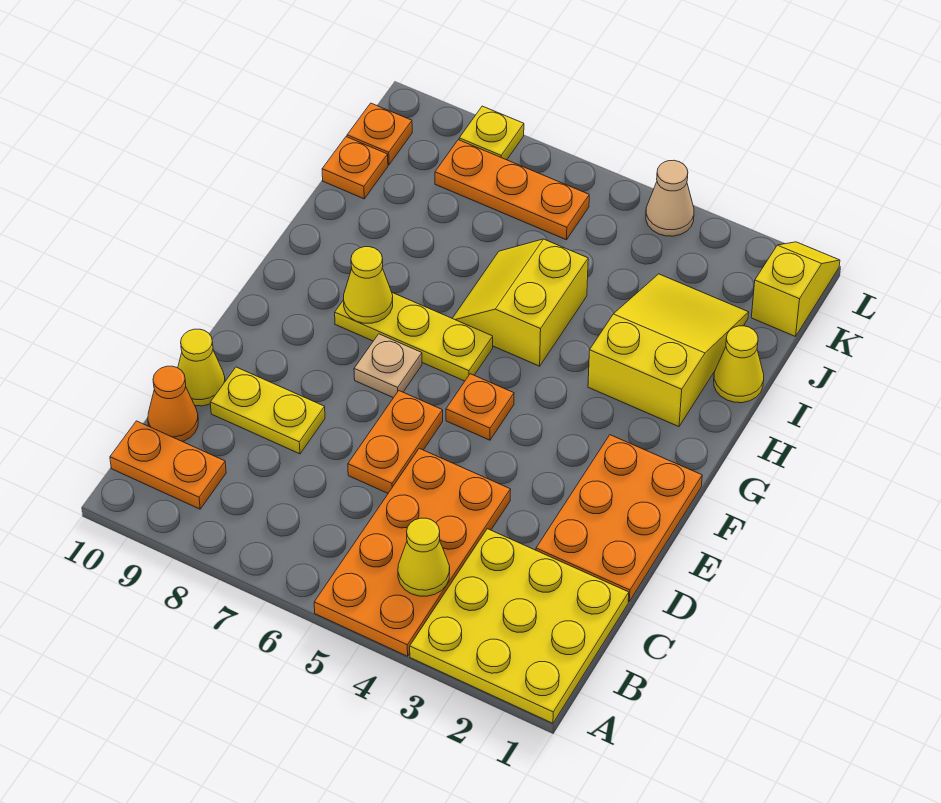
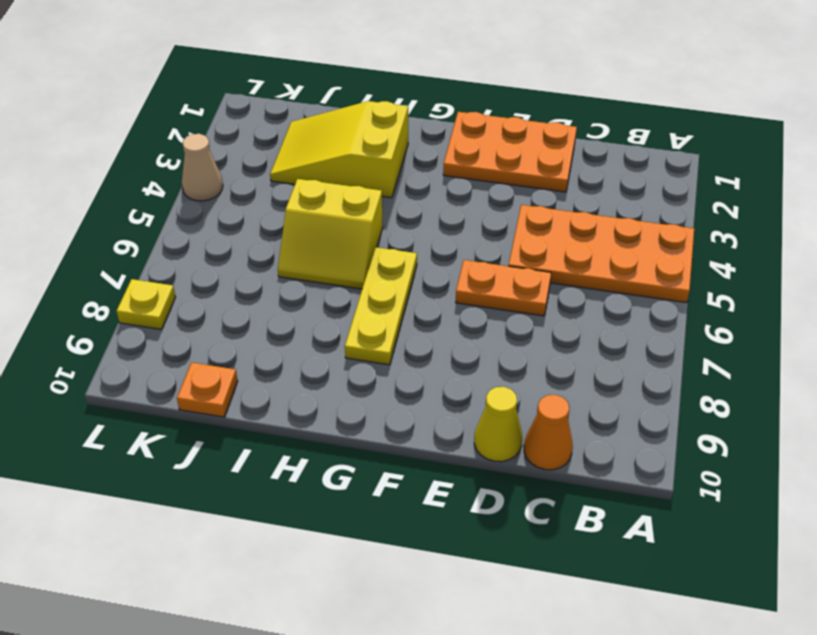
none -> yellow 3x3 plate [410,529,629,723]
none -> orange 1x2 plate [110,421,226,509]
none -> yellow 1x2 plate [210,367,325,454]

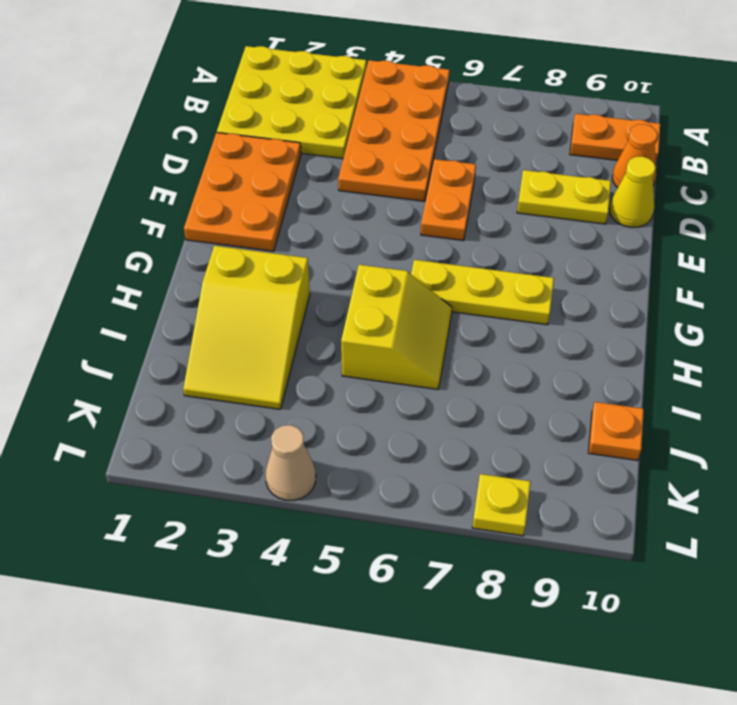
none -> orange 1x1 plate [446,374,514,440]
none -> tan 1x1 plate [354,334,422,398]
none -> yellow 1x1 cone [714,326,764,403]

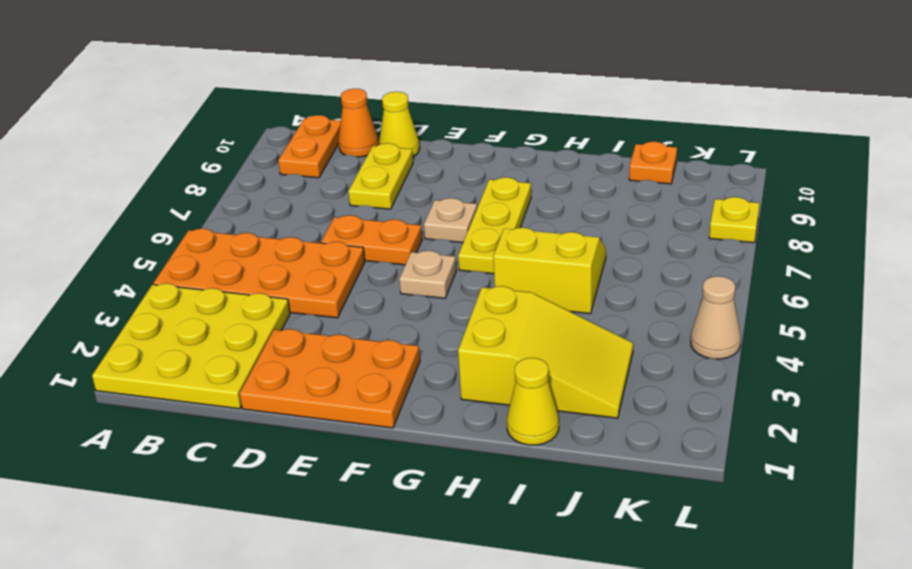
tan 1x1 plate [399,251,456,298] -> orange 1x1 plate [446,374,514,440]
none -> yellow 1x2 slope [751,242,840,337]
none -> orange 1x3 plate [435,140,589,240]
none -> orange 1x1 plate [347,103,412,165]

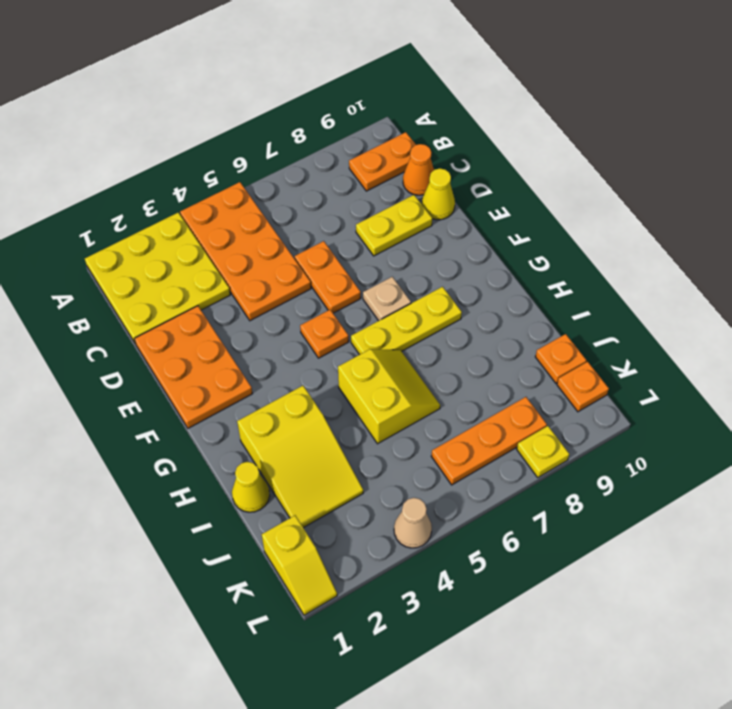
none -> yellow 1x1 cone [398,518,450,596]
none -> yellow 1x1 cone [343,247,393,323]

